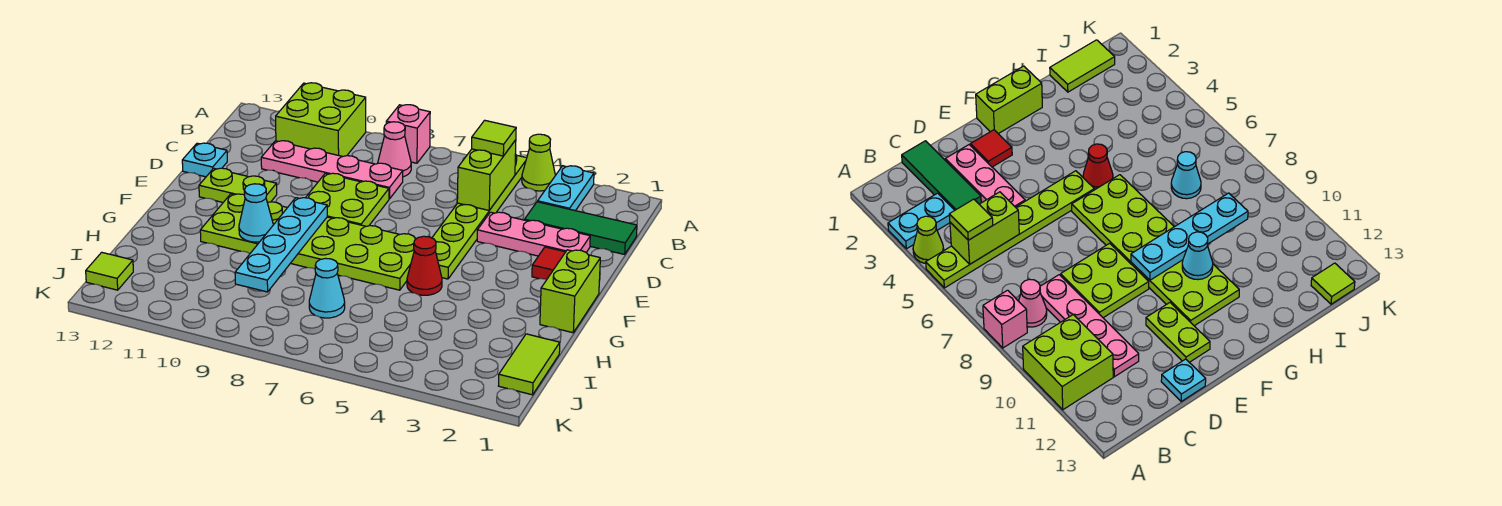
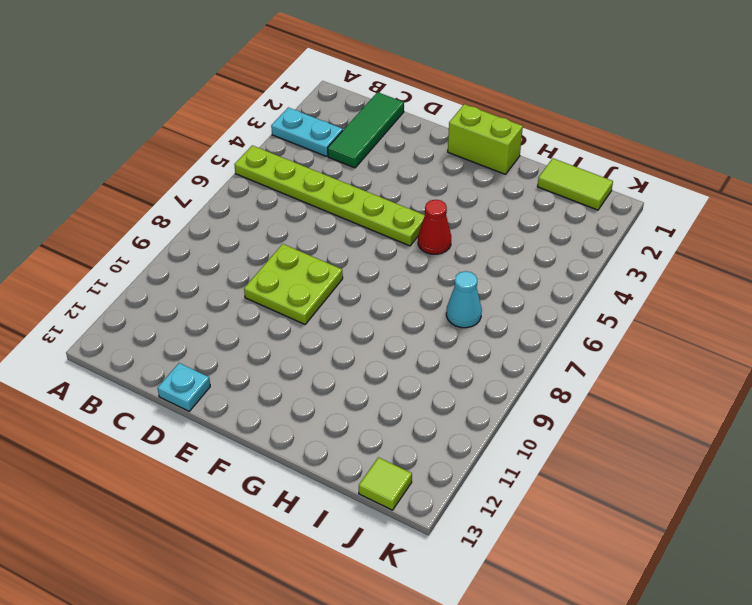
none -> lime 1x1 cone [522,134,555,191]
none -> pink 1x1 brick [386,105,430,163]
none -> lime 2x2 brick [276,83,366,156]

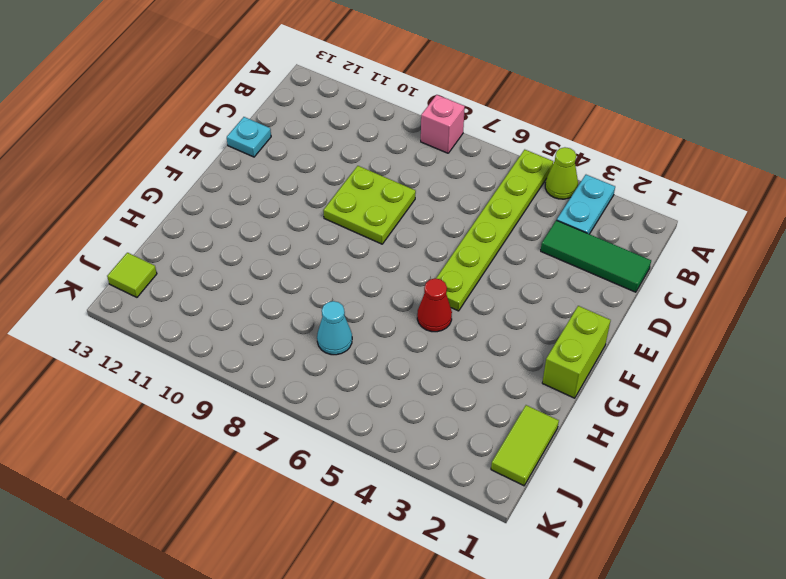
none -> lime 2x2 brick [276,83,366,156]
none -> pink 1x1 cone [378,122,411,177]
none -> pink 1x4 plate [261,141,403,199]

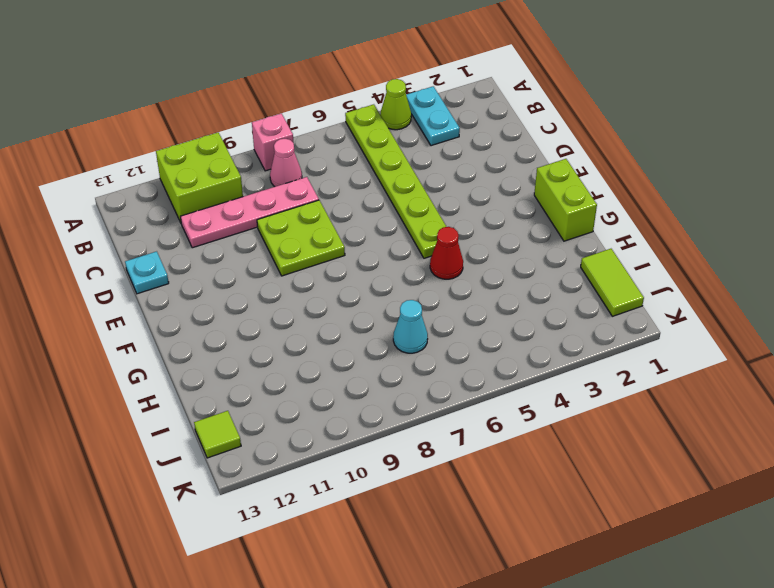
none -> green 1x3 tile [525,202,637,254]
none -> pink 1x3 plate [477,212,590,256]
none -> red 1x1 tile [532,247,565,279]

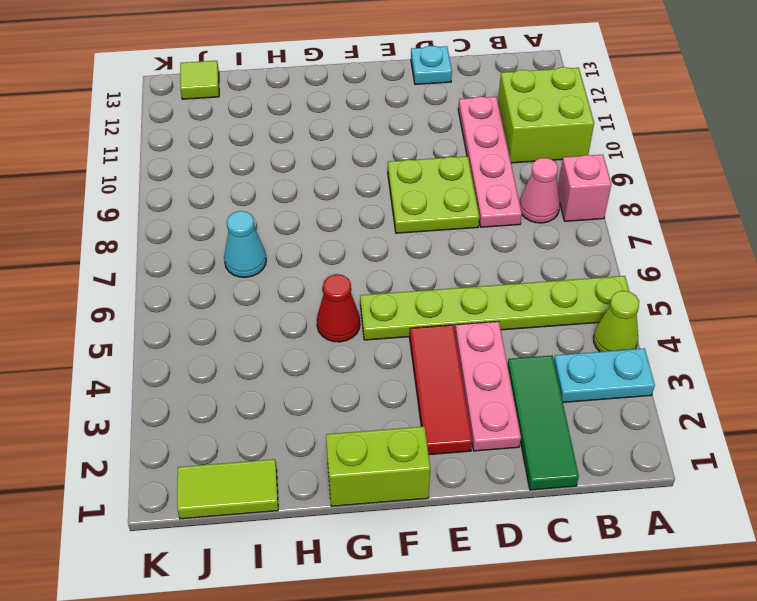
red 1x3 tile [410,325,472,455] -> red 1x1 tile [532,247,565,279]
none -> lime 1x2 plate [199,168,277,202]
none -> lime 2x6 plate [200,194,416,290]
none -> lime 1x2 brick [457,140,516,210]

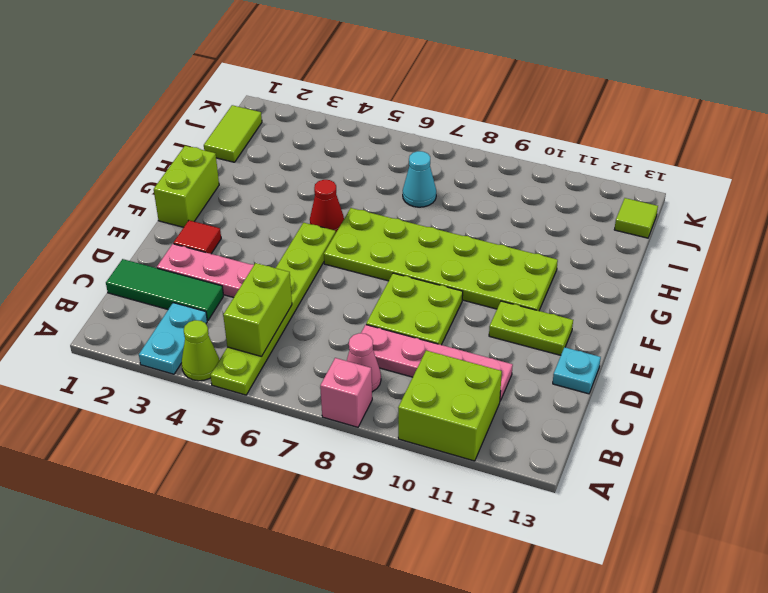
none -> cyan 1x4 plate [235,198,327,292]
none -> cyan 1x1 cone [239,184,273,242]
none -> lime 1x1 tile [472,120,516,156]

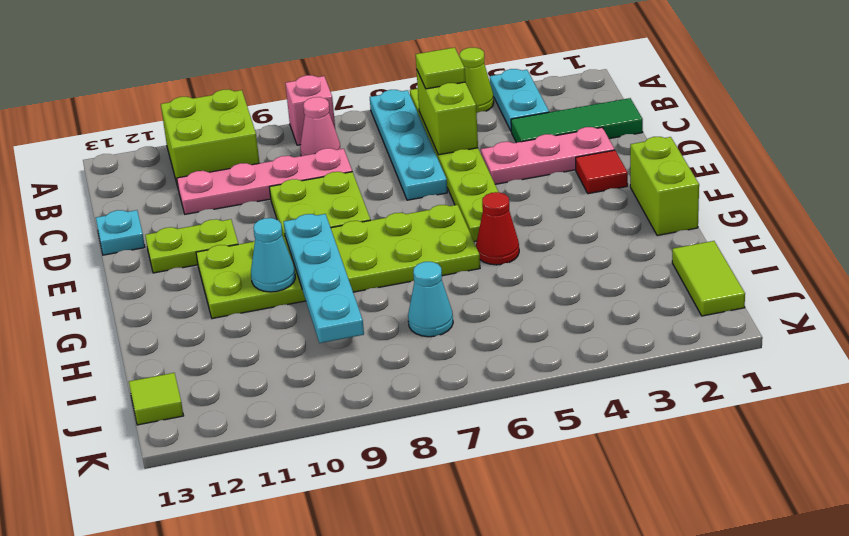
cyan 1x4 plate [370,90,447,200] -> none

